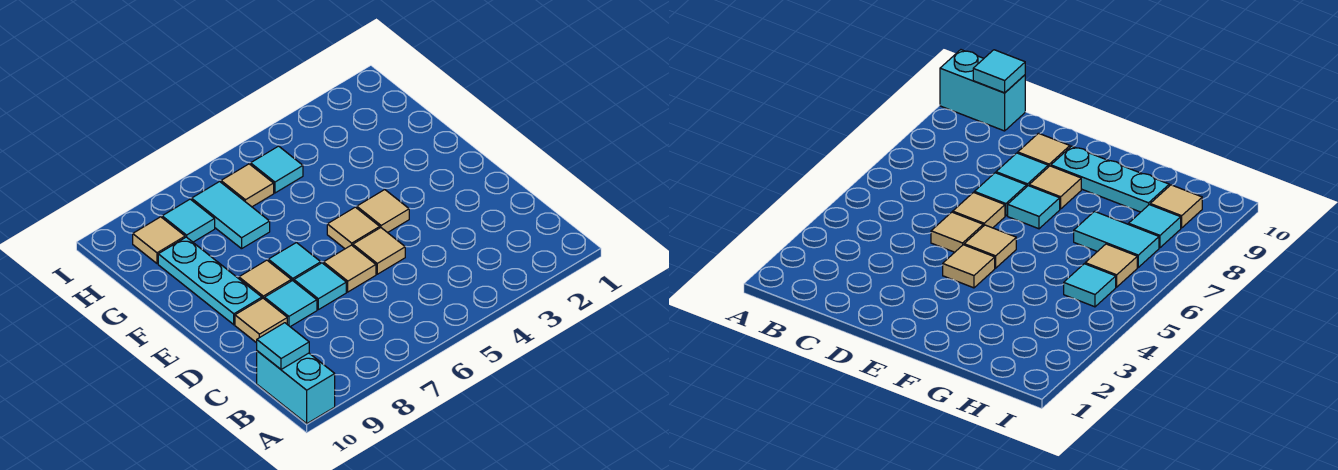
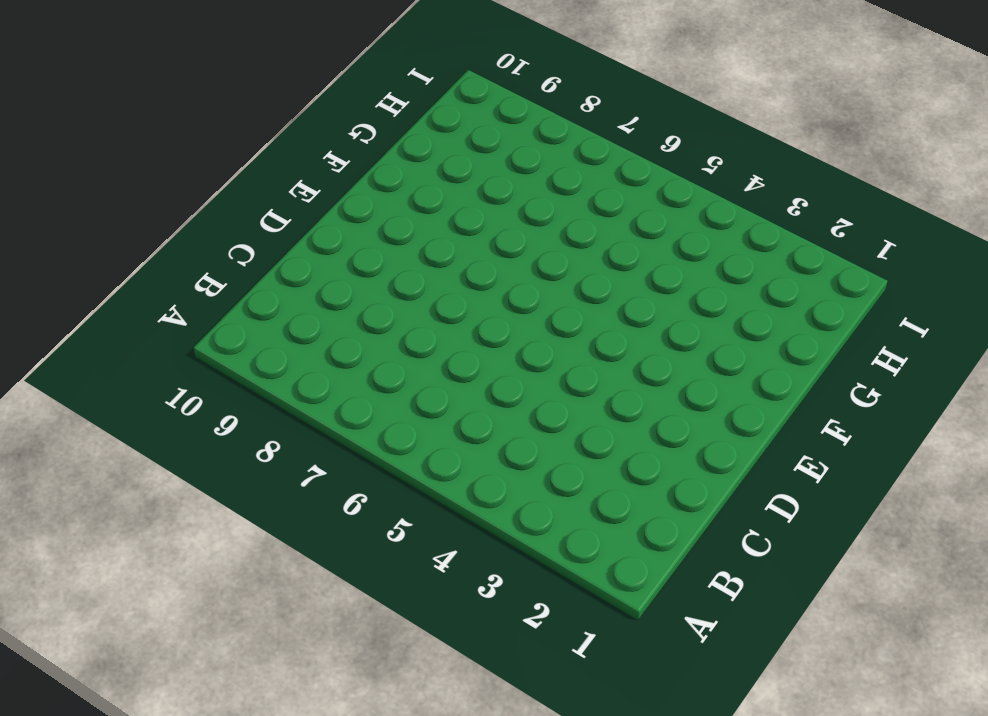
none -> cyan 1x2 brick [257,351,335,423]
none -> tan 1x1 tile [353,228,405,274]
none -> tan 1x1 tile [323,245,376,292]

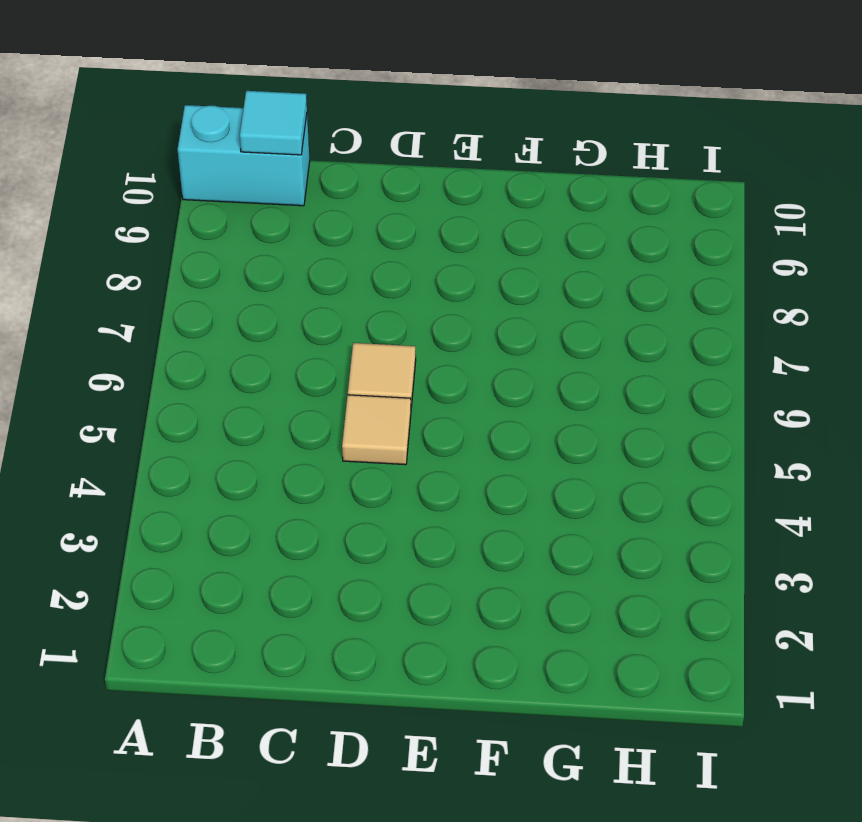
none -> cyan 1x1 tile [294,263,346,310]
none -> cyan 1x1 tile [265,280,317,327]
none -> tan 1x1 tile [235,298,287,343]

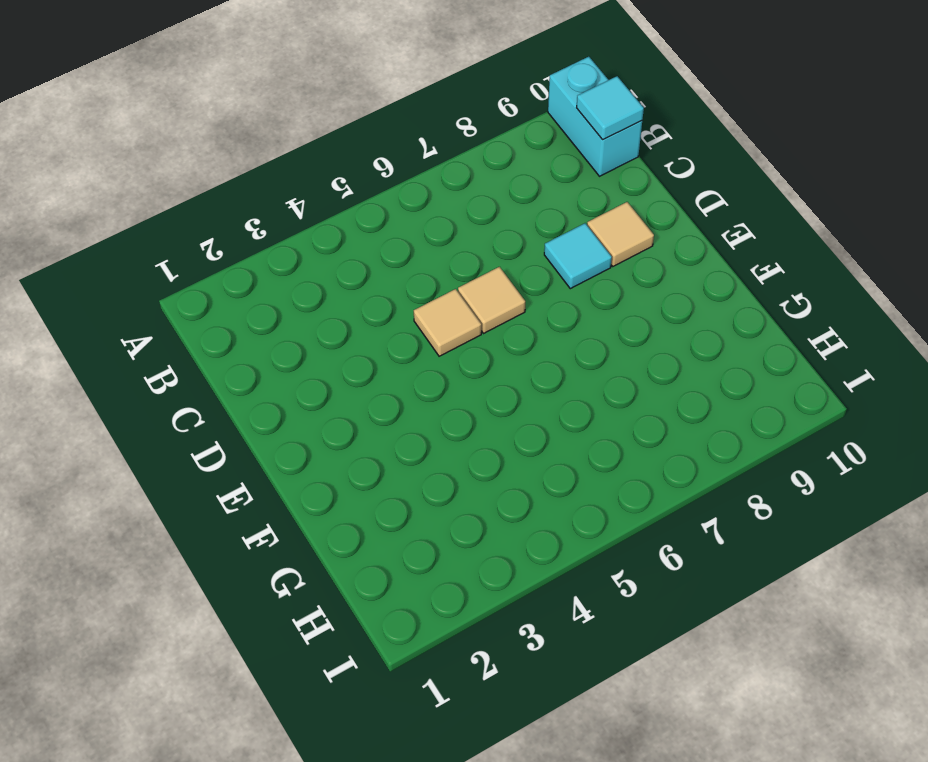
none -> cyan 1x1 tile [294,263,346,310]
none -> tan 1x1 tile [357,190,409,233]
none -> tan 1x1 tile [327,207,380,249]

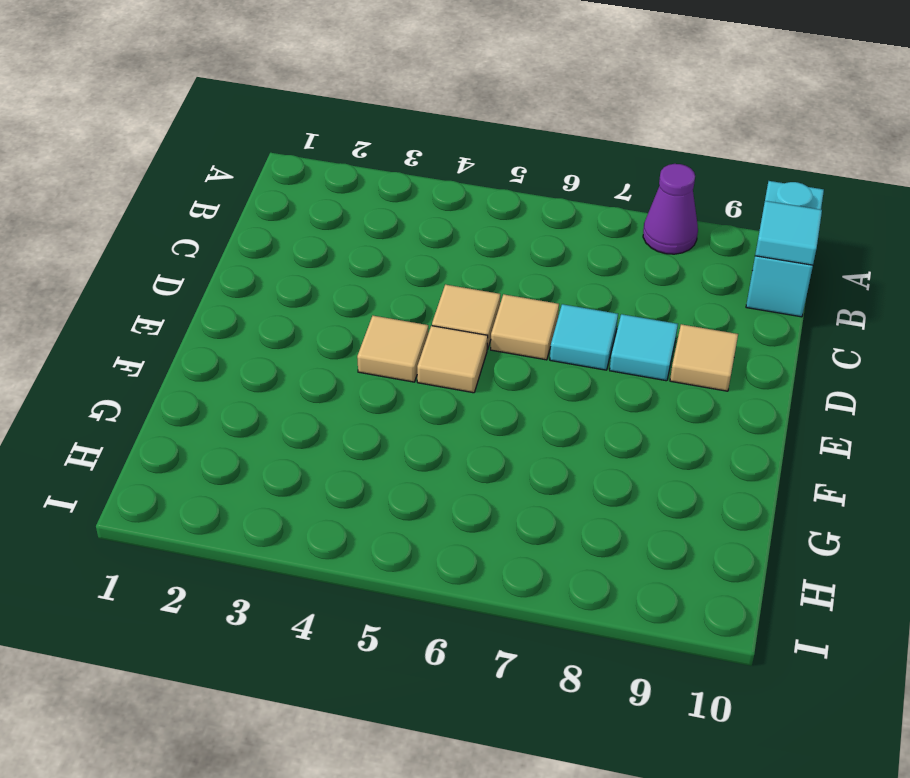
purple 1x1 cone [643,164,698,254] -> none
none -> cyan 1x1 tile [268,243,321,281]
none -> tan 1x1 tile [239,260,291,299]
none -> cyan 1x3 plate [158,237,262,325]

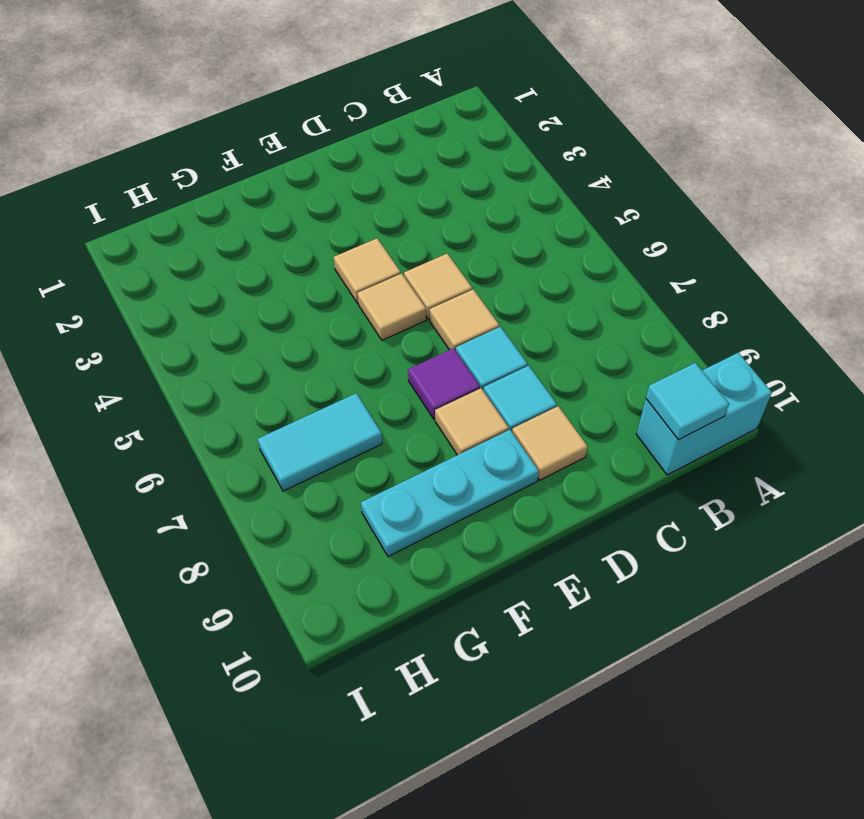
purple 1x1 tile [408,348,480,419] -> cyan 1x1 tile [268,243,321,281]
none -> cyan 1x1 tile [251,146,303,193]
none -> tan 1x1 tile [221,164,274,207]
none -> cyan 1x1 tile [162,199,215,242]

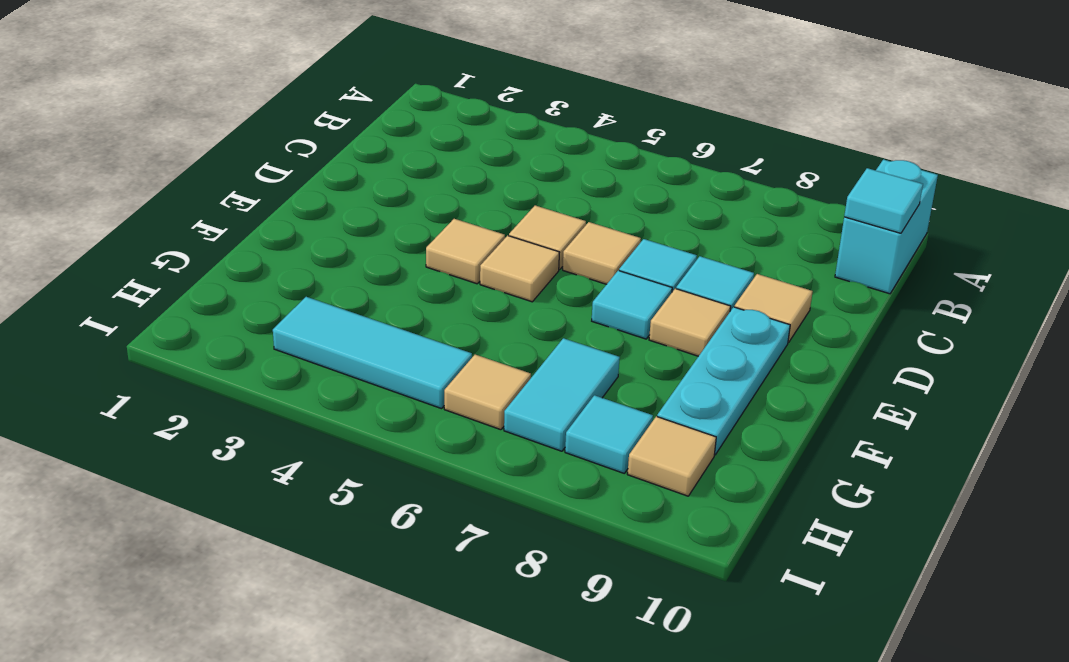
cyan 1x3 tile [273,297,472,409] -> cyan 1x1 tile [251,146,303,193]

